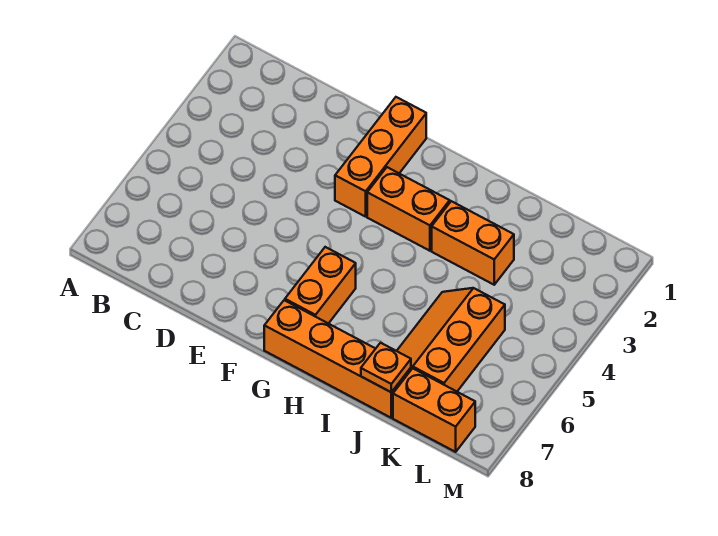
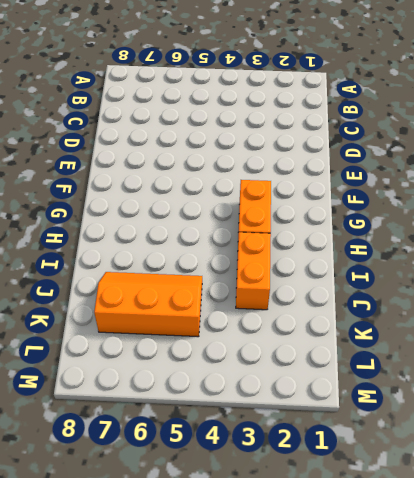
none -> orange 1x3 brick [335,97,426,217]
none -> orange 1x2 brick [285,247,356,324]

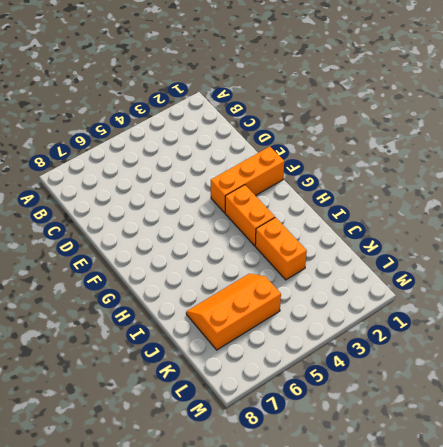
none -> orange 1x2 brick [285,247,356,324]
none -> orange 1x4 brick [264,300,411,418]

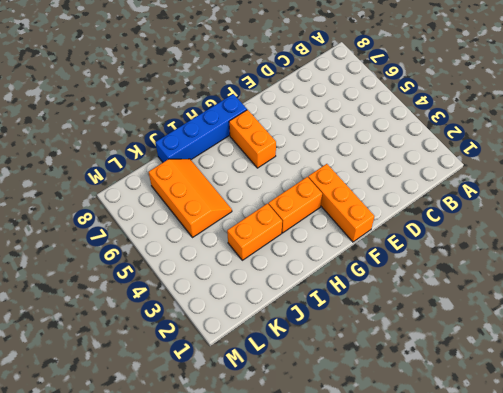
blue 1x4 brick [155,94,247,162] -> orange 1x4 brick [264,300,411,418]
none -> orange 1x2 brick [393,368,475,452]
none -> orange 1x1 plate [361,343,411,392]

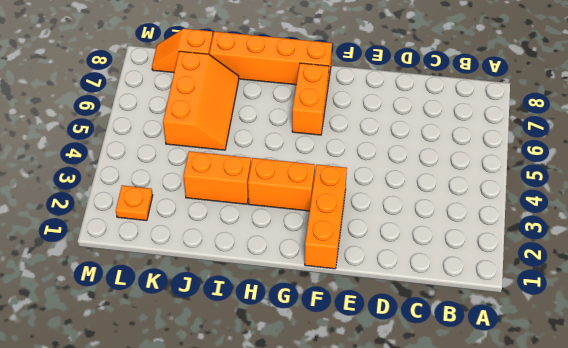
orange 1x2 slope [152,29,213,73] -> orange 1x2 brick [393,368,475,452]
orange 1x1 plate [116,185,153,221] -> orange 1x1 plate moved to [361,343,411,392]

